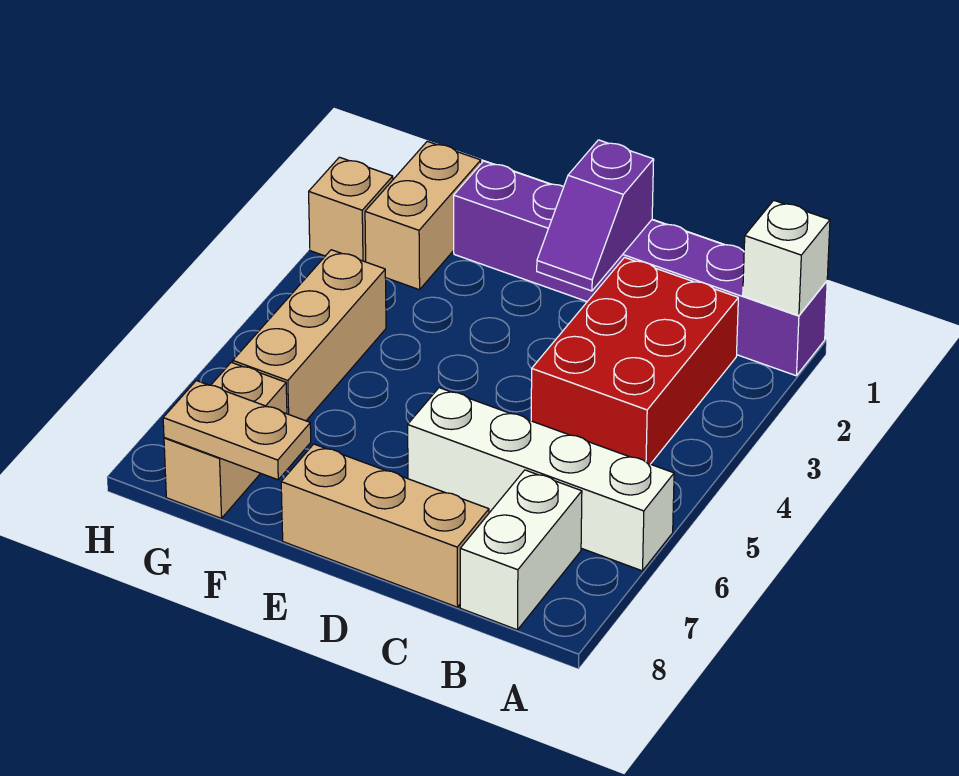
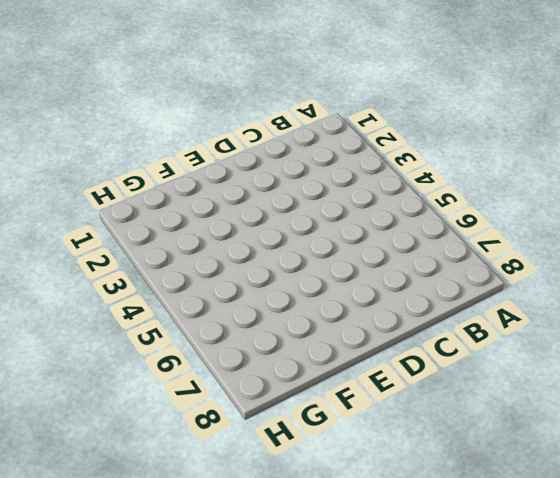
none -> purple 1x6 brick [454,161,827,376]
none -> white 1x4 brick [408,388,674,571]
none -> red 2x3 brick [531,257,738,464]

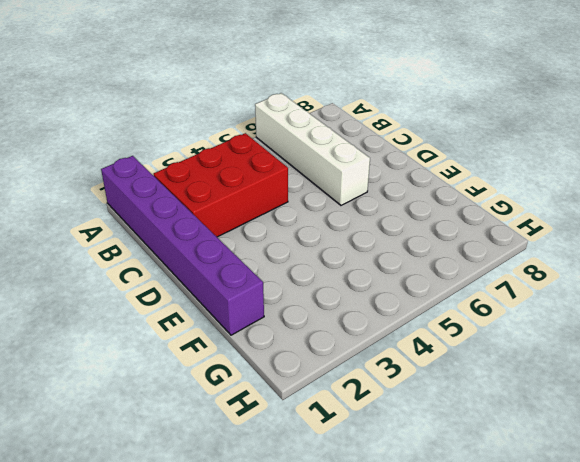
none -> white 1x2 brick [460,470,582,630]
none -> tan 1x3 brick [281,444,489,607]
none -> tan 1x2 brick [365,141,481,290]

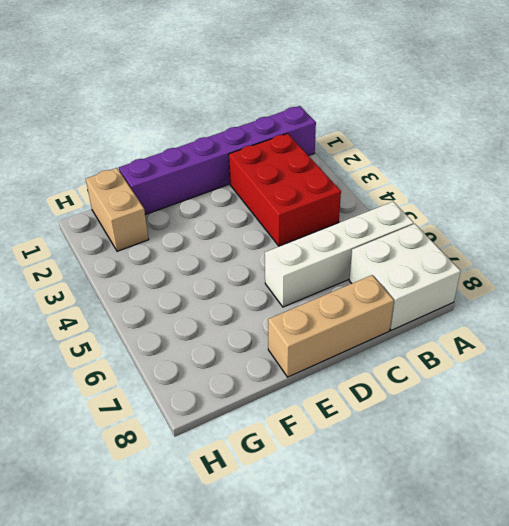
white 2x2 brick [349,224,461,330] -> white 1x2 brick [460,470,582,630]
none -> tan 1x3 brick [233,250,386,421]
none -> tan 1x2 brick [164,362,287,518]
none -> tan 1x1 brick [309,157,393,262]

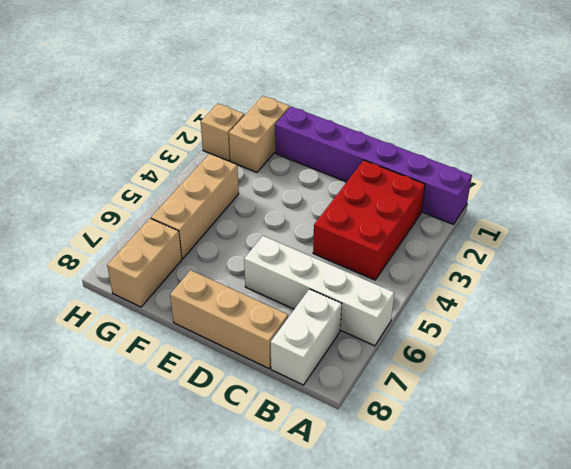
none -> white 1x1 brick [743,200,830,316]
none -> purple 1x2 slope [537,140,654,291]
none -> tan 1x2 plate [163,381,311,480]

